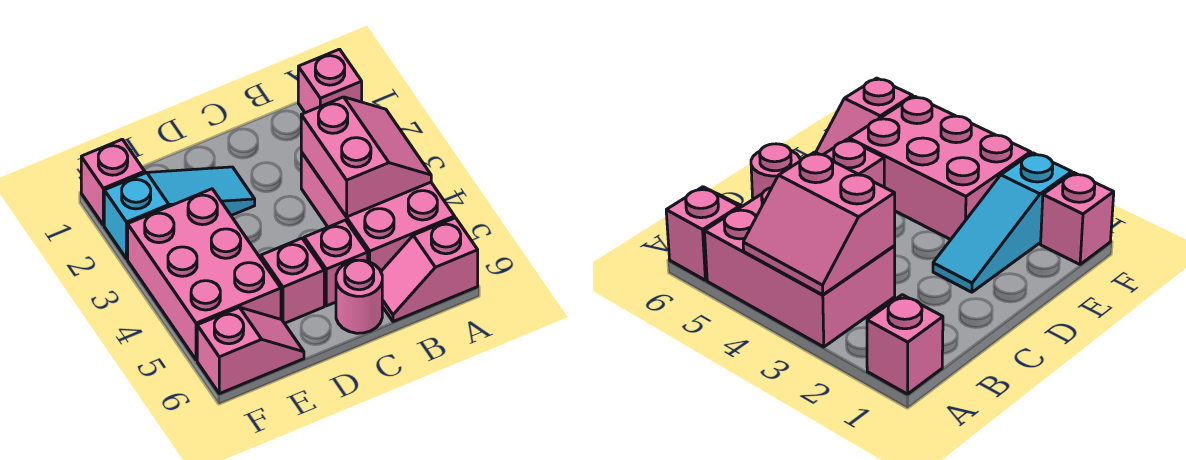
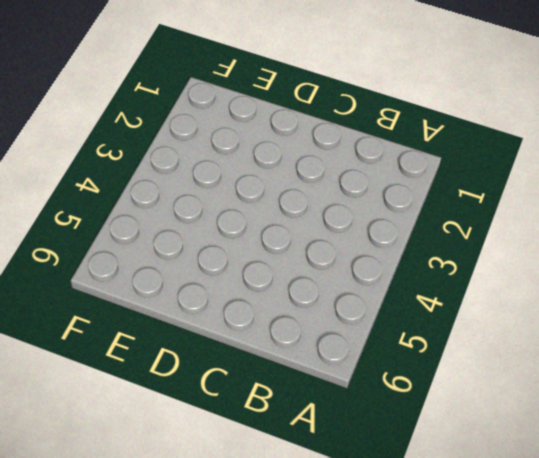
none -> pink 1x1 brick [298,49,362,113]
none -> pink 2x3 brick [301,152,455,271]

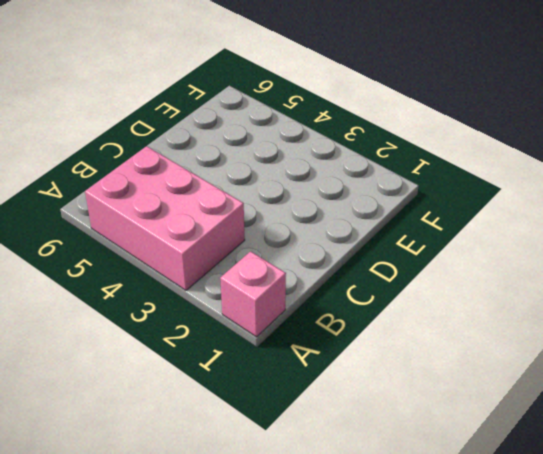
none -> pink 1x2 slope [381,218,478,322]
none -> pink 1x1 brick [304,220,368,306]

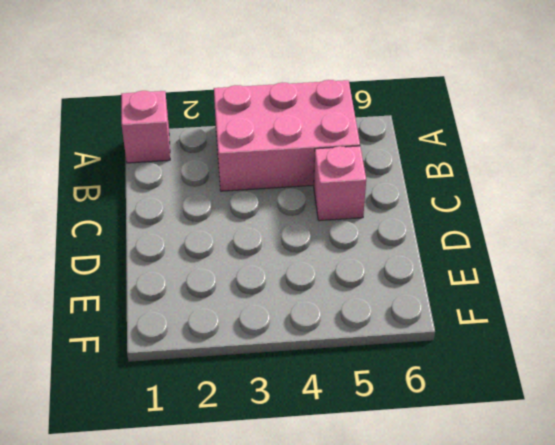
none -> pink 1x2 slope [381,218,478,322]
none -> pink 1x1 round brick [336,260,382,333]

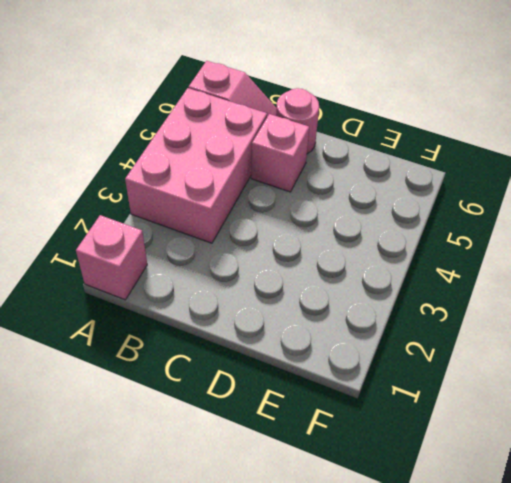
none -> cyan 1x3 slope [104,167,255,259]
none -> pink 1x1 brick [261,238,324,323]

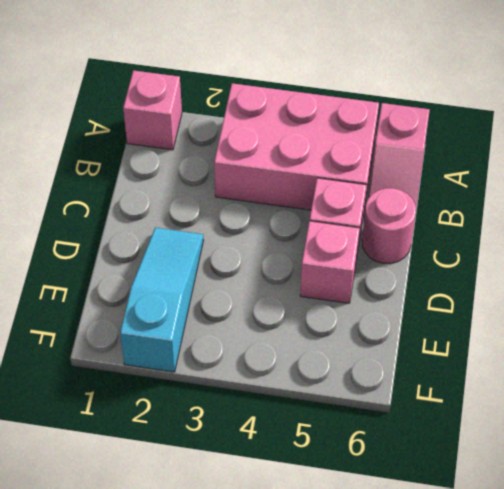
none -> pink 2x3 brick [128,189,281,360]
none -> pink 1x2 slope [197,307,304,394]

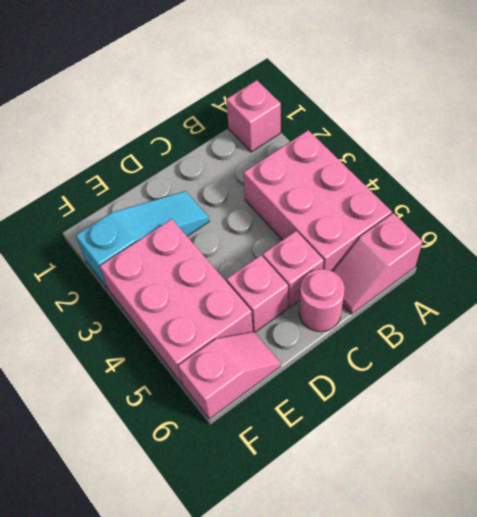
none -> pink 1x1 brick [81,139,145,225]
none -> pink 2x2 slope [301,97,431,217]

